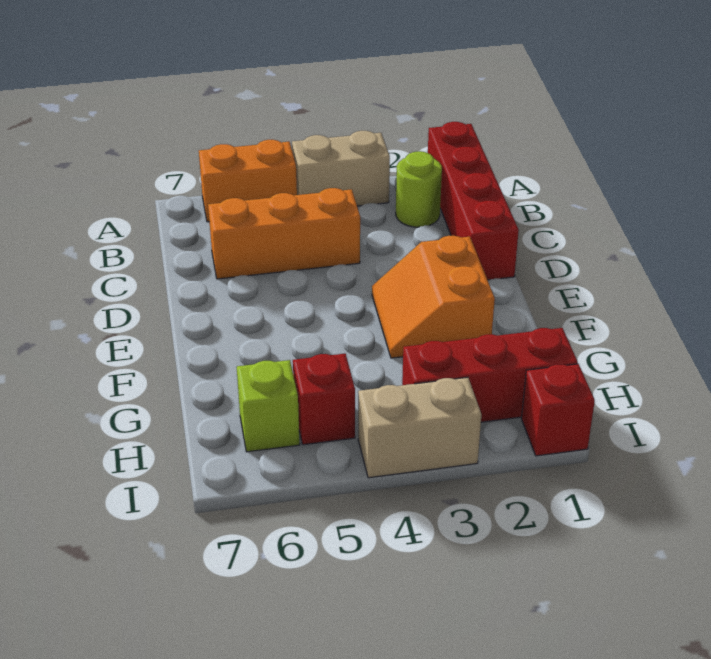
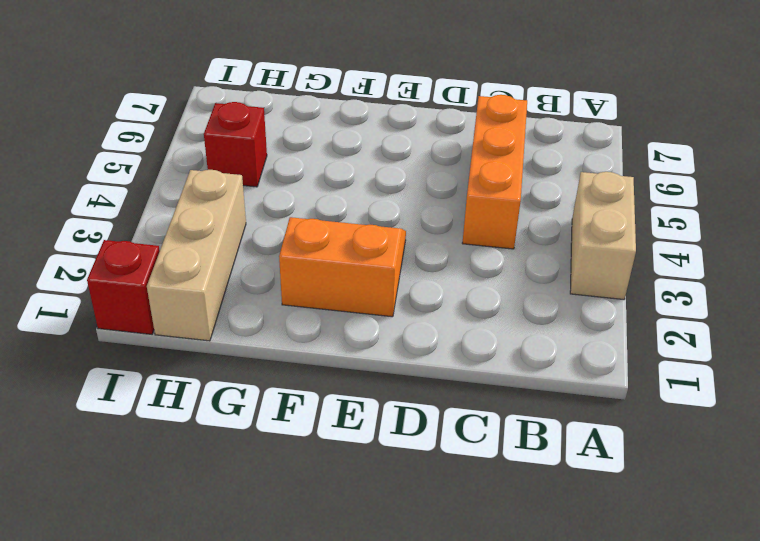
tan 1x3 brick [147,170,246,341] -> red 1x3 brick [402,328,578,422]
none -> red 1x4 brick [428,122,519,280]
none -> orange 1x2 brick [199,140,297,222]

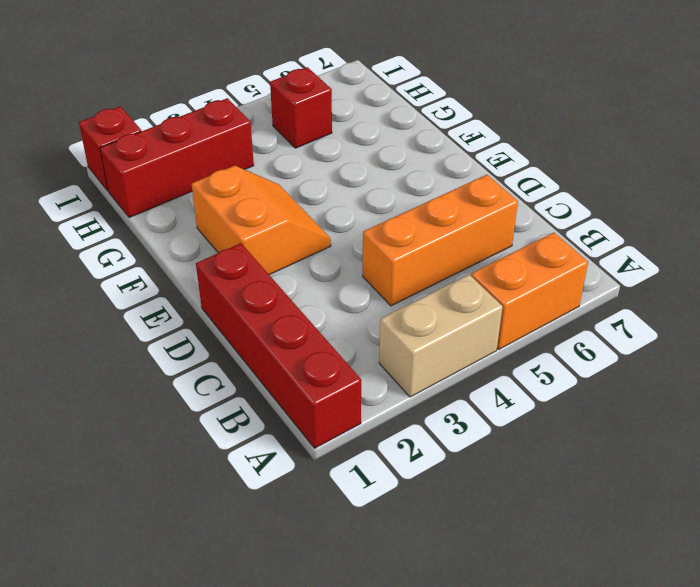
none -> lime 1x1 round brick [396,151,442,227]
none -> lime 1x1 brick [237,360,300,452]

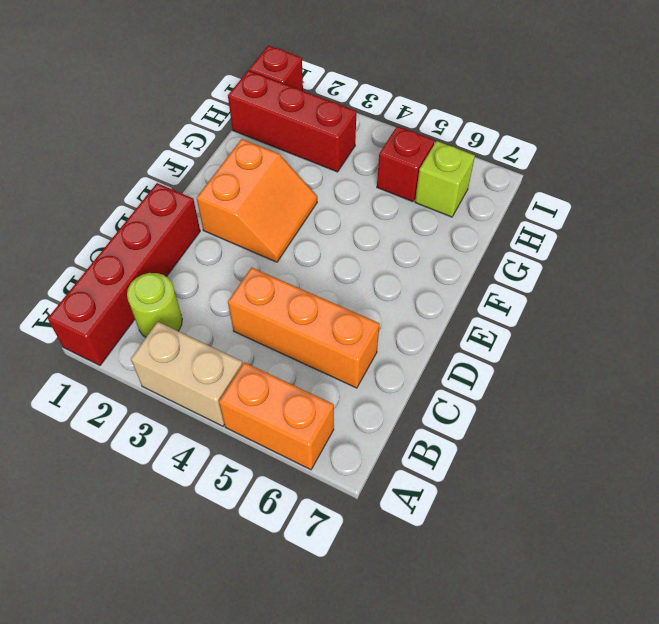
none -> tan 1x2 brick [358,377,481,478]

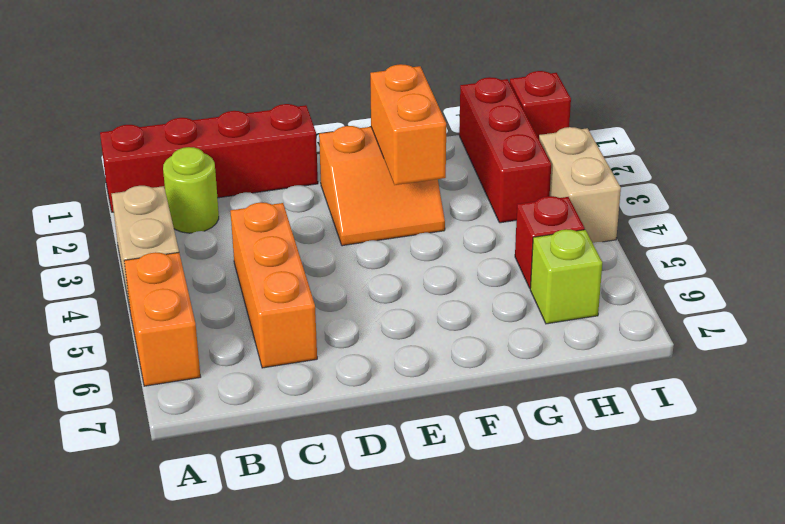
orange 1x2 brick [370,64,446,185] -> none

